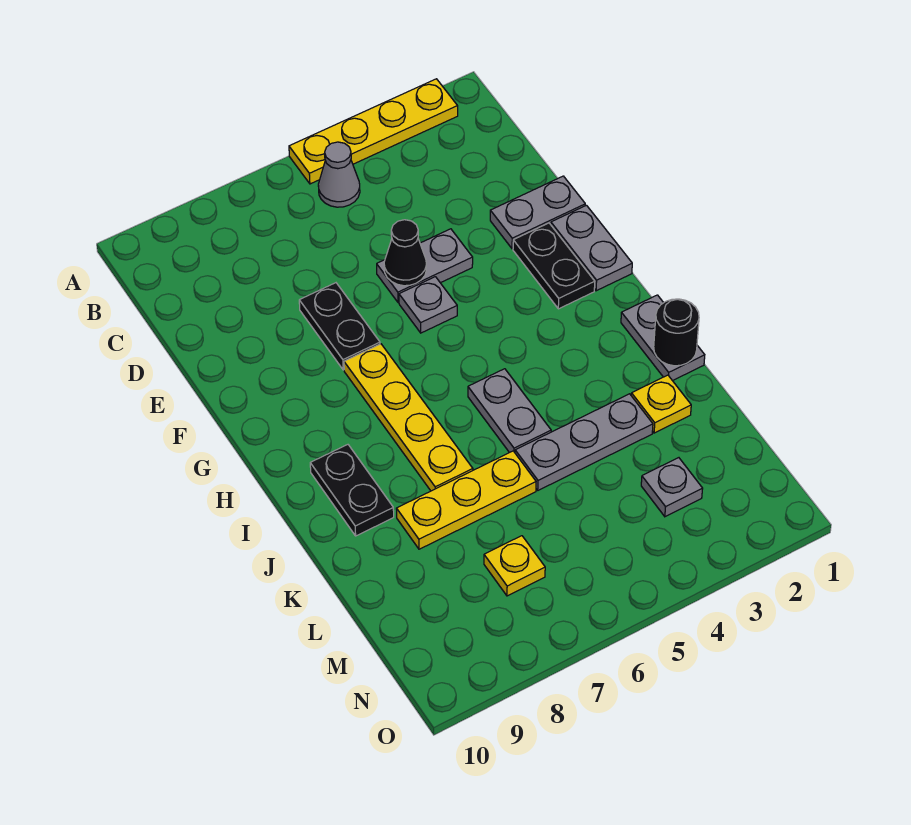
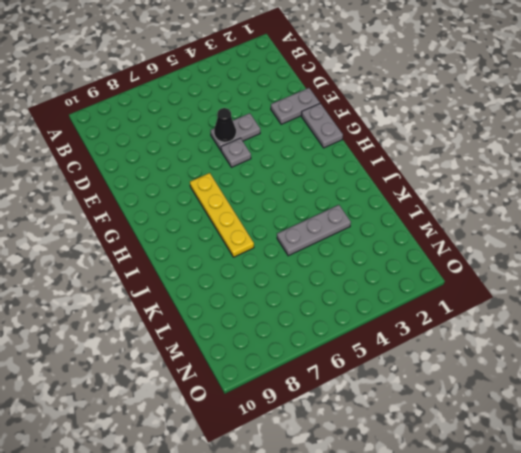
none -> yellow 1x4 plate [289,79,458,184]
none -> grey 1x1 cone [318,142,360,207]
none -> black 1x2 plate [299,283,380,370]

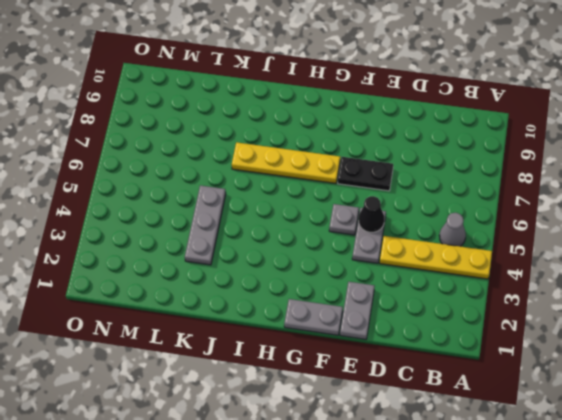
yellow 1x4 plate [380,236,492,279] -> yellow 1x4 plate turned to [289,79,458,184]
none -> black 1x2 plate [513,223,595,309]
none -> grey 1x2 plate [621,295,705,381]
none -> grey 1x2 plate [468,369,551,453]

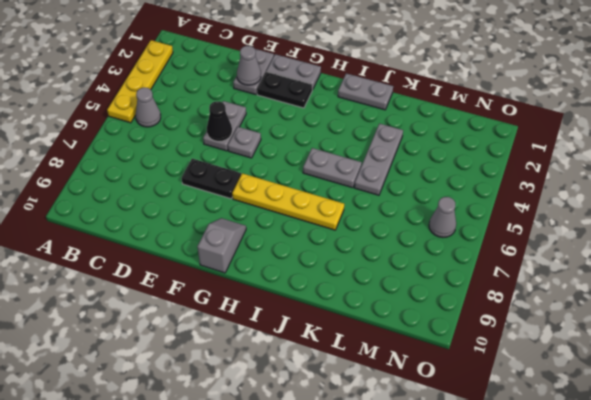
grey 1x1 cone [237,46,261,85] -> none
grey 1x2 slope [197,218,246,273] -> none
grey 1x1 cone [429,197,456,237] -> none
none -> black 1x2 plate [310,445,394,536]
none -> yellow 1x1 plate [631,375,691,433]
none -> yellow 1x3 plate [396,451,536,549]

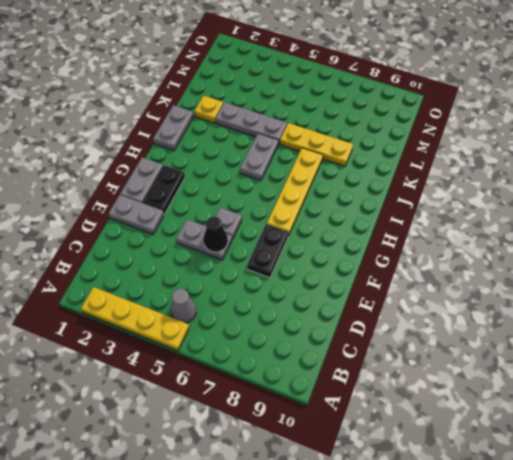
none -> black 1x2 plate [310,445,394,536]
none -> grey 1x1 plate [641,458,703,517]
none -> yellow 1x1 plate [484,536,545,596]

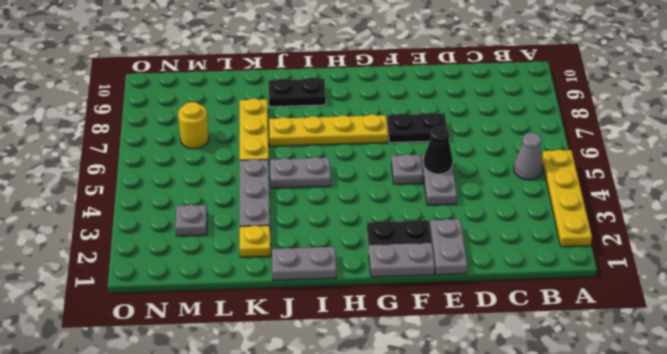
yellow 1x1 round brick [178,102,209,149] -> yellow 1x1 plate [484,536,545,596]
none -> black 1x1 round brick [654,299,699,366]

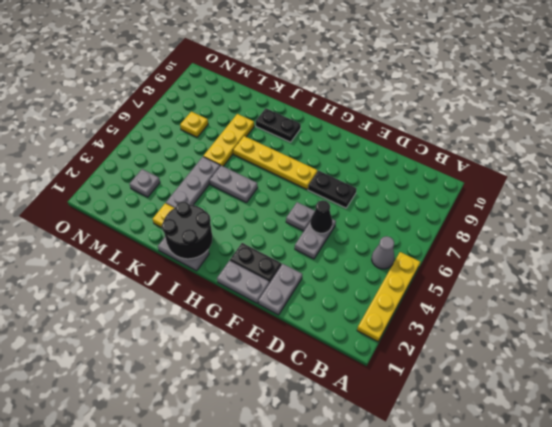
black 2x2 round brick [162,202,212,259] -> black 1x1 round brick [654,299,699,366]

